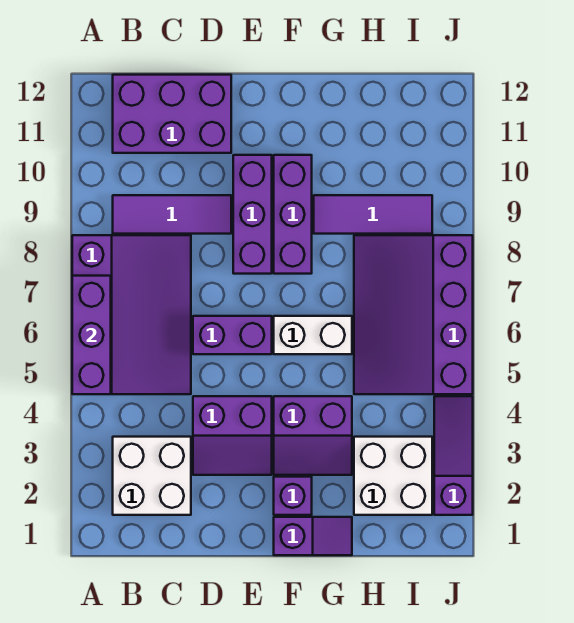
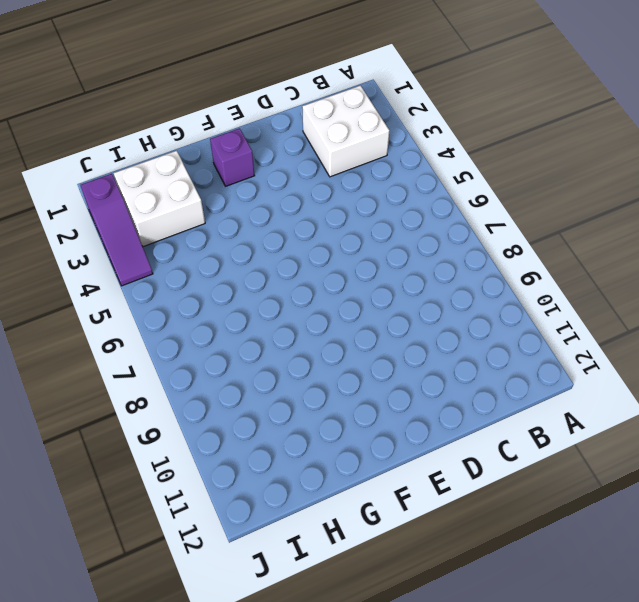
none -> purple 3x4 slope [72,235,191,394]
none -> purple 1x3 tile [113,195,231,234]
none -> purple 2x3 brick [113,75,231,153]

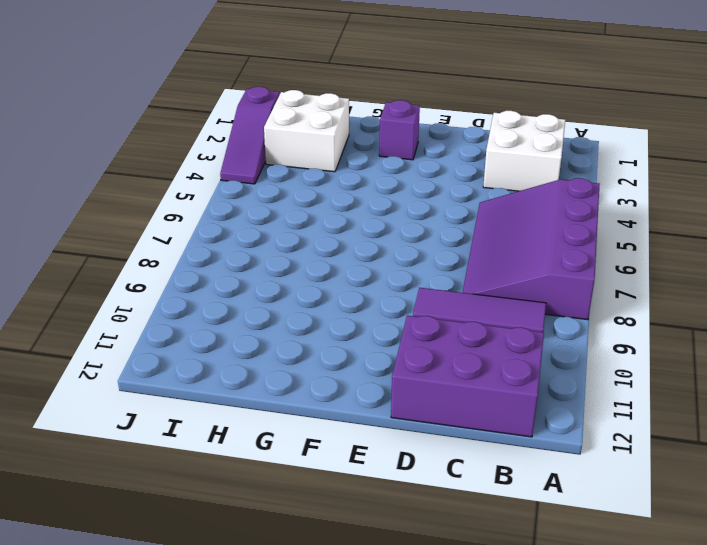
none -> purple 2x2 slope [193,396,272,475]
none -> purple 1x2 brick [193,316,272,354]
none -> purple 1x3 brick [233,155,272,274]

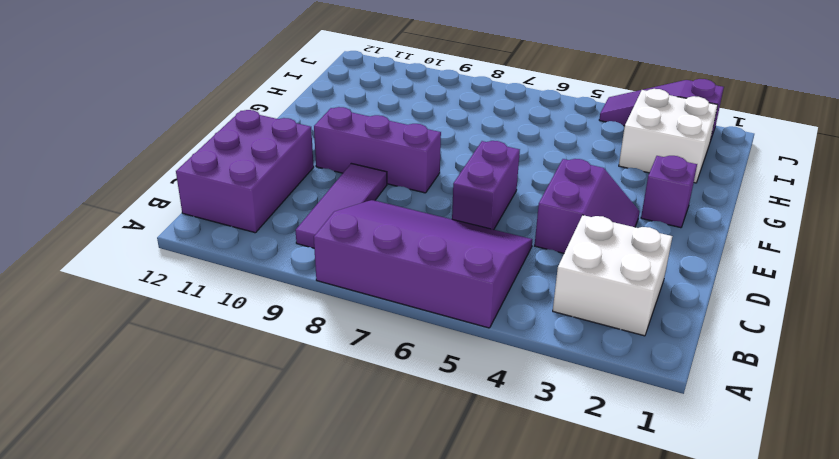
none -> purple 1x2 slope [274,517,352,555]
none -> purple 2x2 slope [274,396,352,475]
none -> white 1x2 brick [274,316,352,354]

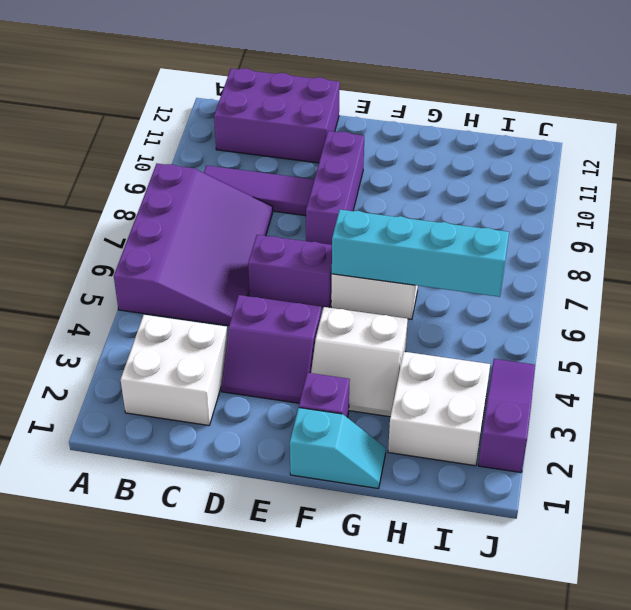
cyan 1x2 slope [290,408,386,489] -> purple 1x2 slope [274,517,352,555]
white 2x2 slope [311,307,408,417] -> purple 2x2 slope [274,396,352,475]
cyan 1x4 brick [332,210,509,297] -> none
none -> purple 1x3 brick [274,155,312,274]
none -> purple 1x3 tile [314,195,432,234]
none -> purple 3x4 slope [354,235,473,394]

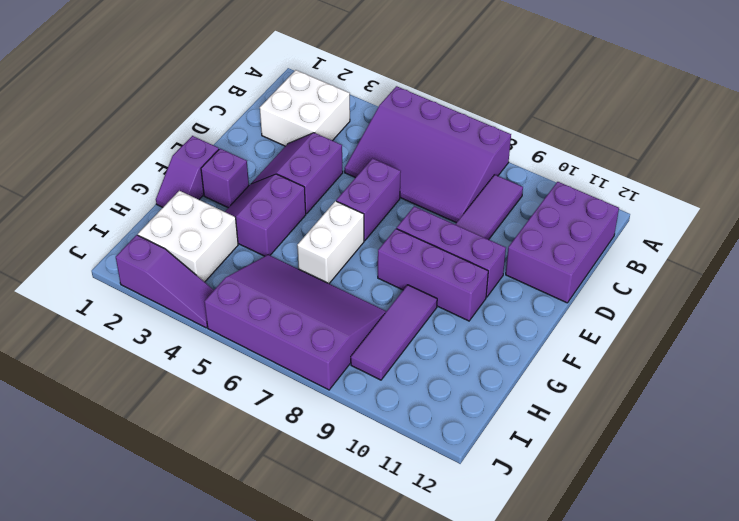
none -> purple 1x3 brick [72,276,111,394]

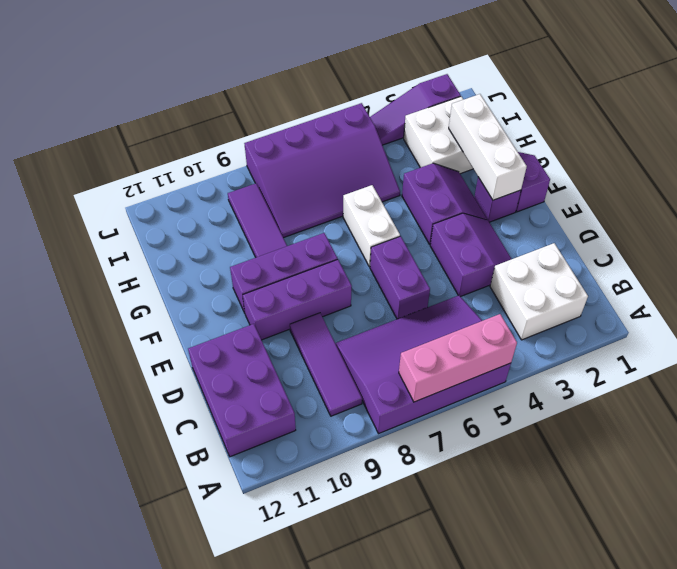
pink 1x3 brick [399,314,517,402] -> purple 1x3 brick [72,276,111,394]
white 1x3 brick [449,94,527,200] -> none

